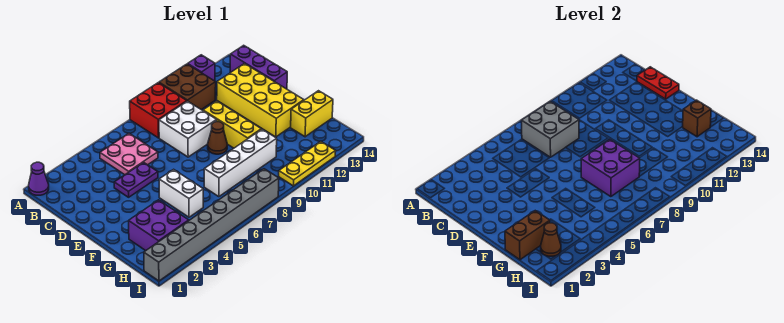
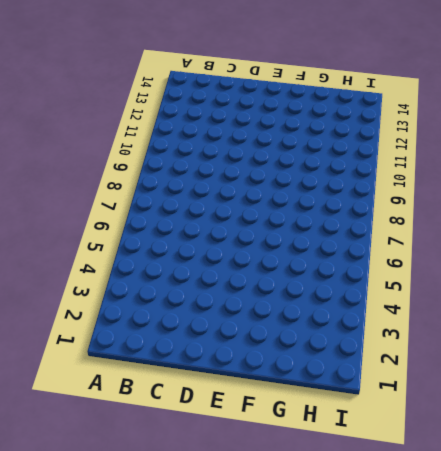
none -> purple 1x1 cone [29,162,49,195]
none -> red 2x2 brick [130,83,187,138]
none -> brown 2x2 brick [159,64,216,110]

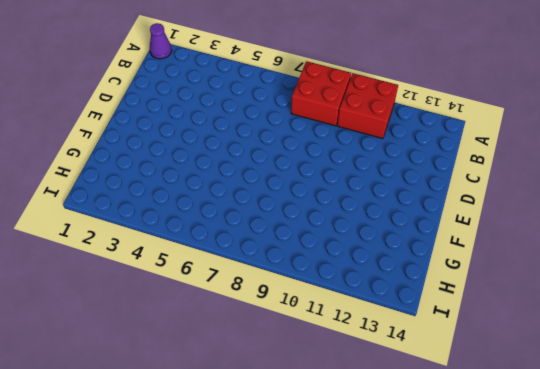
red 2x2 brick [337,73,398,139] -> brown 2x2 brick [159,64,216,110]
none -> purple 1x1 brick [188,55,215,81]
none -> pink 2x2 plate [100,133,158,175]
none -> purple 1x3 brick [230,45,287,89]

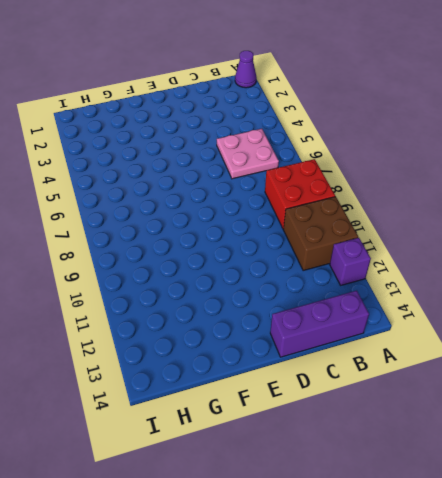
none -> white 2x2 brick [159,101,217,157]
none -> yellow 2x4 brick [217,64,304,137]
none -> purple 1x2 plate [114,162,158,197]

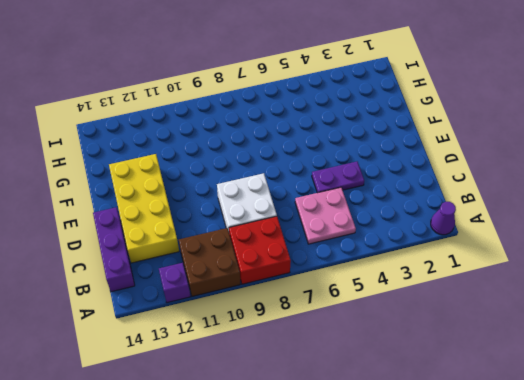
none -> yellow 1x3 brick [203,101,261,148]
none -> brown 1x1 cone [208,122,227,154]
none -> white 1x2 brick [159,169,203,217]

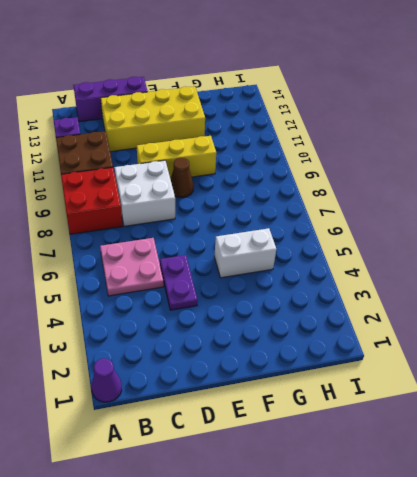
none -> purple 2x2 brick [129,200,189,251]
none -> white 1x4 brick [204,129,277,197]
none -> yellow 1x2 brick [291,91,333,137]

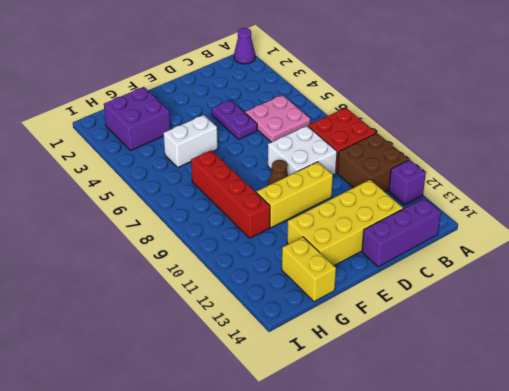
red 1x4 brick [191,150,270,238] -> white 1x4 brick [204,129,277,197]
none -> grey 1x8 brick [144,169,279,281]
none -> yellow 1x3 plate [279,141,336,186]
none -> grey 2x2 brick [521,101,579,157]

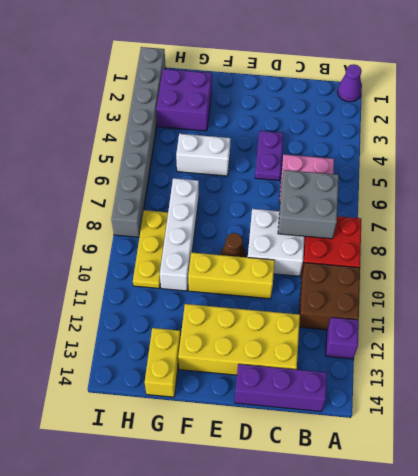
yellow 1x3 plate [133,210,168,288] -> yellow 1x3 plate moved to [279,141,336,186]
none -> red 1x2 plate [637,67,679,99]
none -> purple 2x2 brick [581,140,640,197]
none -> brown 1x2 brick [505,211,550,260]

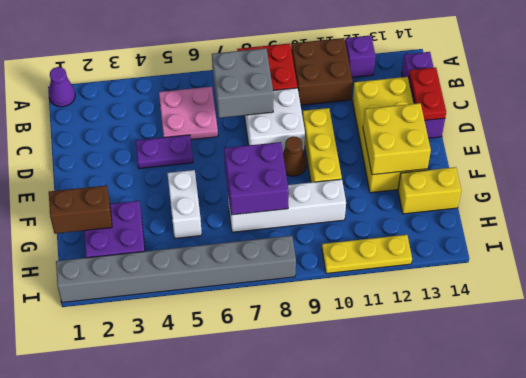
yellow 2x2 brick [363,103,431,175] -> none
none -> brown 1x1 brick [683,100,711,137]
none -> brown 1x1 cone [541,223,561,256]

